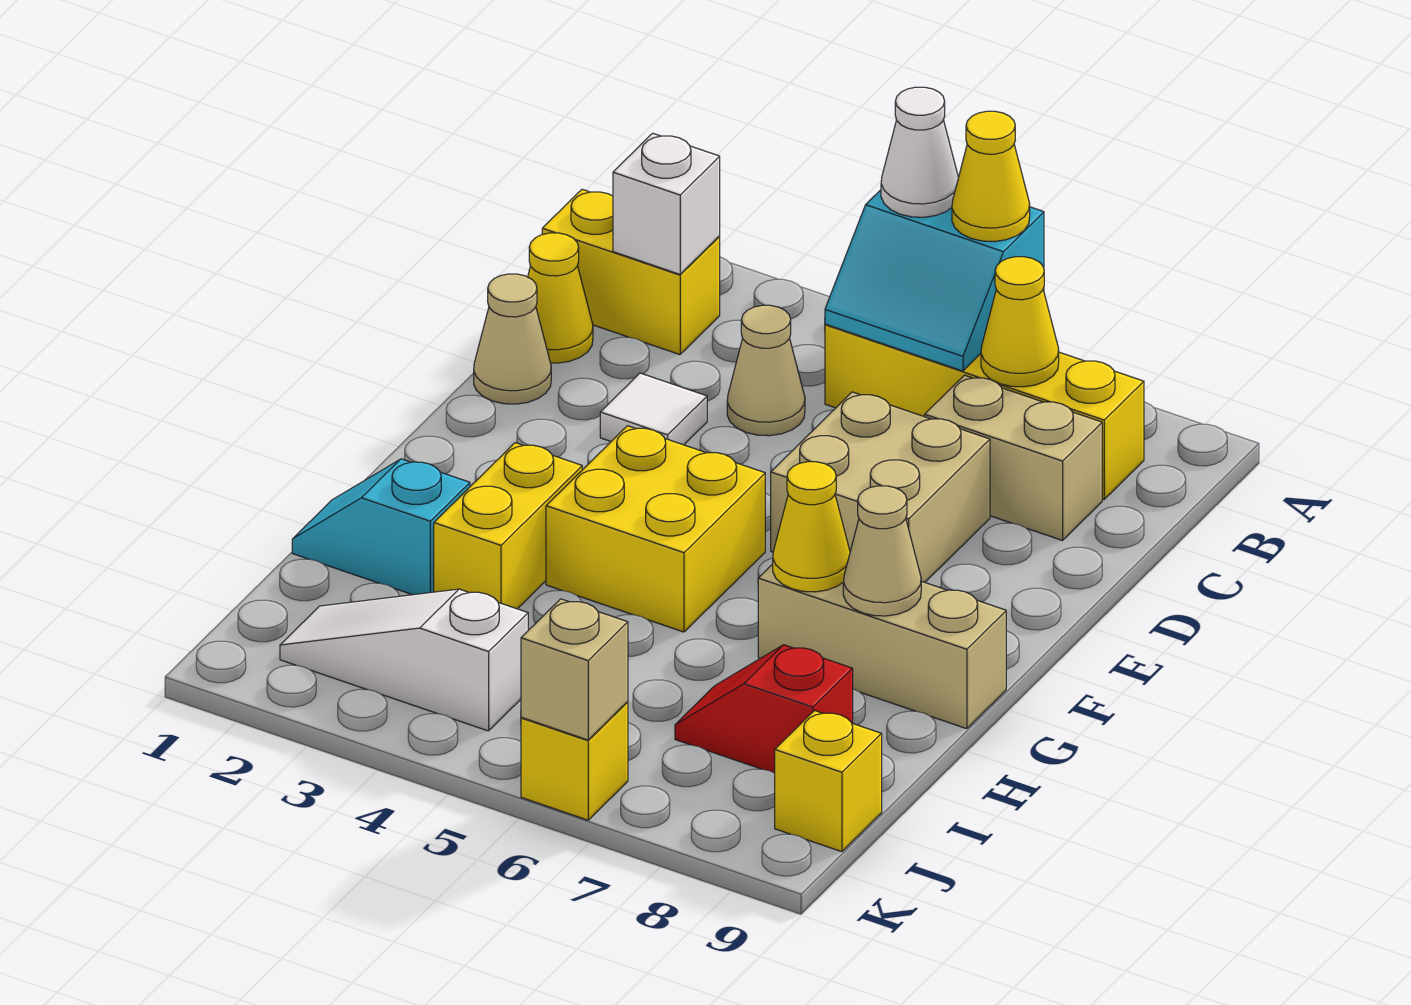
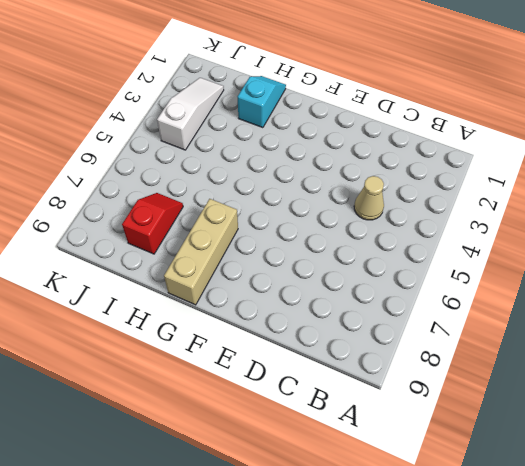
none -> yellow 1x2 brick [542,189,720,355]
none -> yellow 1x4 brick [825,324,1144,499]
none -> yellow 1x1 cone [528,233,593,363]

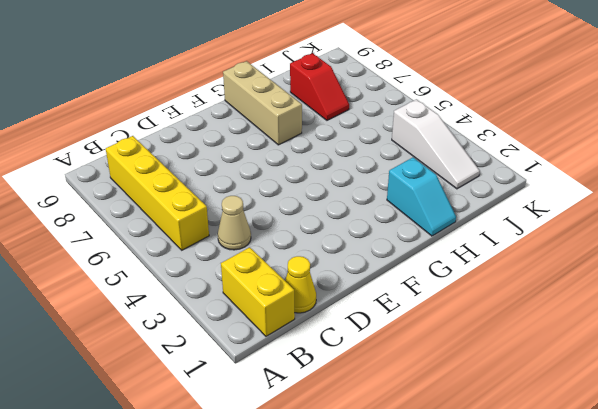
none -> tan 1x2 brick [925,375,1102,540]
none -> tan 1x1 cone [474,274,551,404]
none -> white 1x1 tile [600,373,707,445]

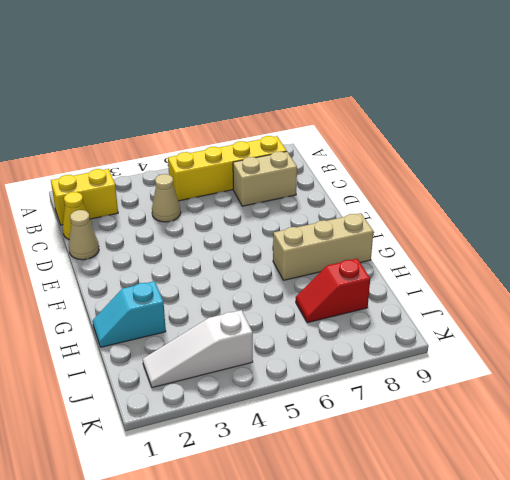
none -> white 1x1 tile [600,373,707,445]
none -> tan 2x2 brick [771,392,990,582]
none -> yellow 2x2 brick [546,426,765,632]

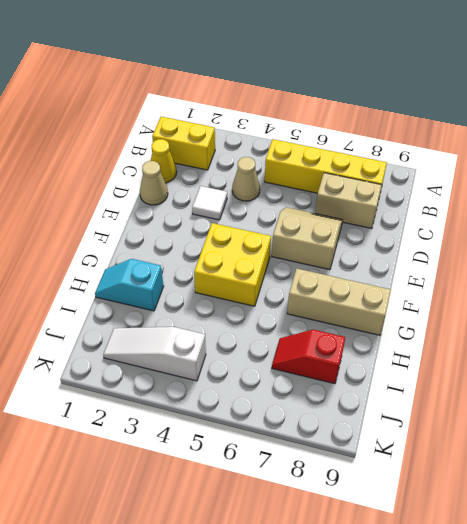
tan 2x2 slope [272,207,343,270] -> tan 2x2 brick [771,392,990,582]
none -> yellow 1x2 brick [434,443,582,609]
none -> yellow 1x1 brick [775,711,882,852]
none -> yellow 1x1 brick [521,702,628,820]

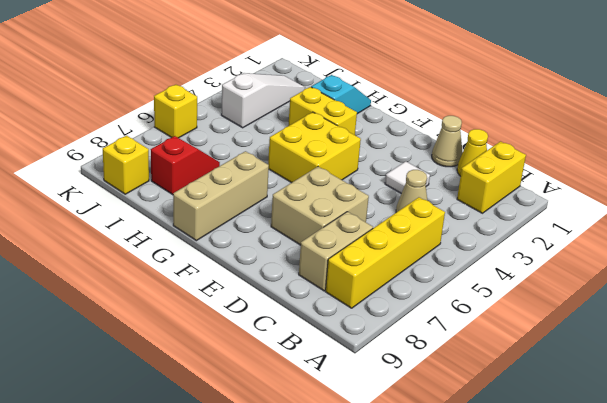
none -> cyan 2x2 slope [825,190,1044,371]
none -> white 1x1 brick [613,133,720,274]
none -> yellow 1x1 cone [981,257,1059,387]

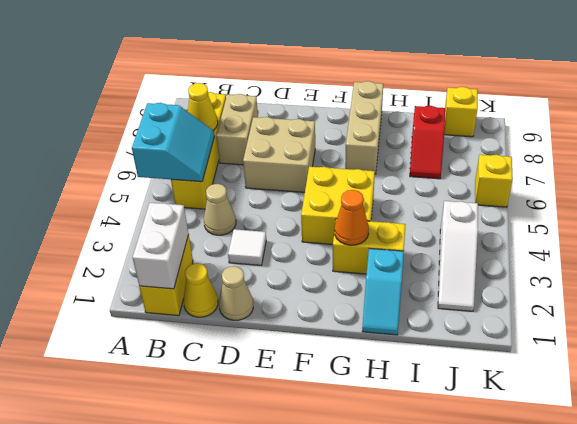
white 1x2 brick [133,203,189,289] -> white 1x1 brick [613,133,720,274]
orange 1x1 cone [334,190,369,245] -> none
none -> yellow 1x1 cone [773,462,850,592]
none -> tan 1x1 cone [843,486,921,616]
none -> tan 1x1 brick [521,599,628,740]

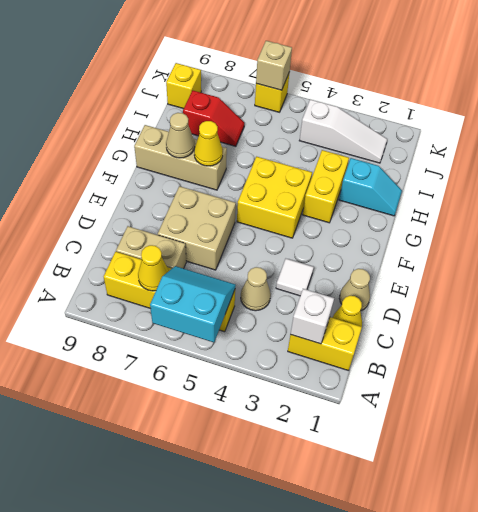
none -> white 1x1 cone [881,87,958,217]
none -> yellow 1x1 cone [952,111,1030,242]

